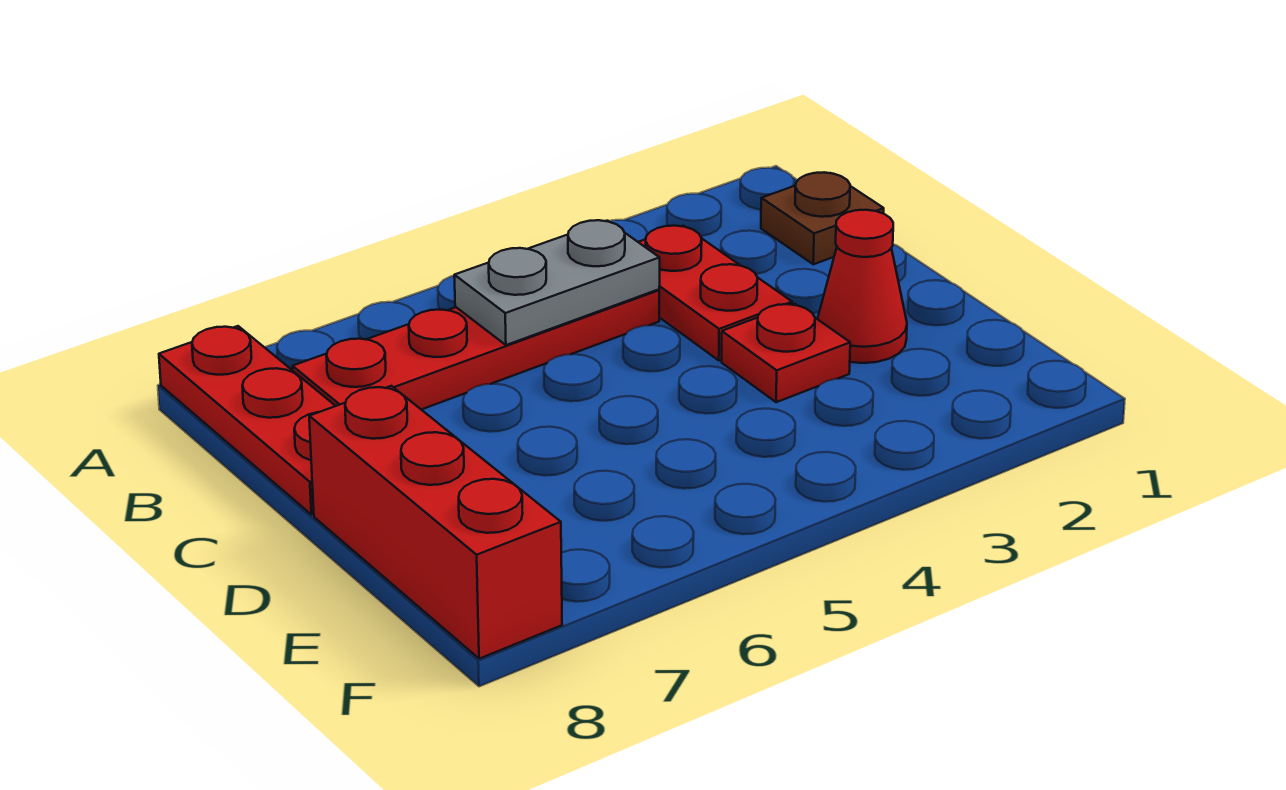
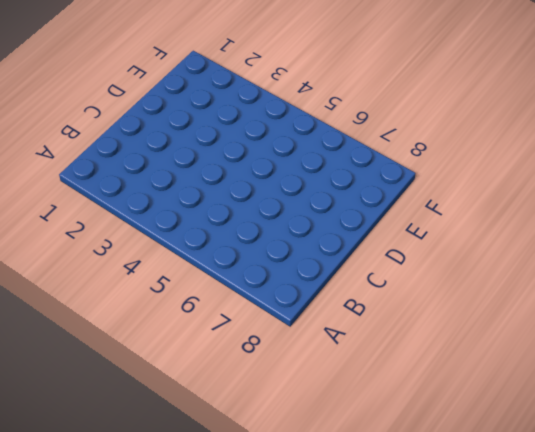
none -> red 1x3 plate [159,326,335,515]
none -> brown 1x1 plate [761,172,884,264]

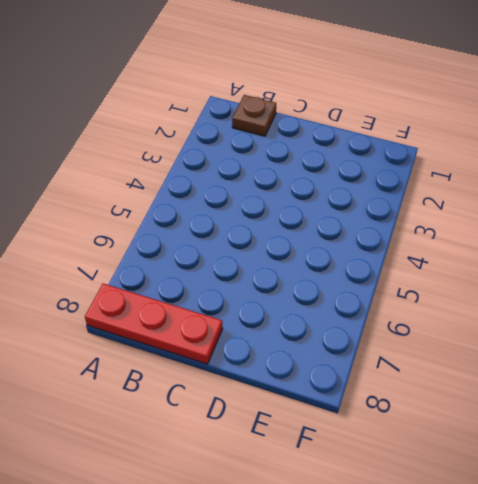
none -> red 1x2 plate [639,226,792,360]
none -> red 1x4 plate [293,289,659,410]

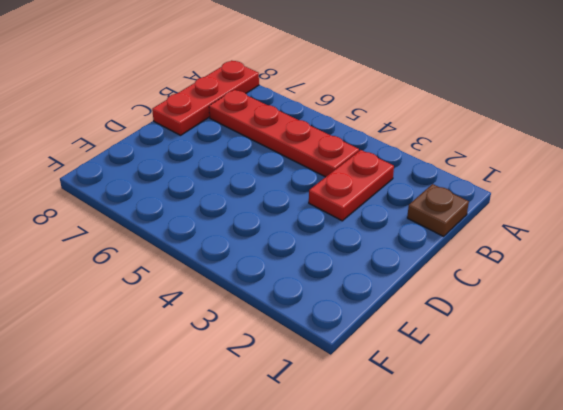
none -> red 1x1 cone [818,210,907,363]
none -> red 1x1 plate [722,304,850,402]

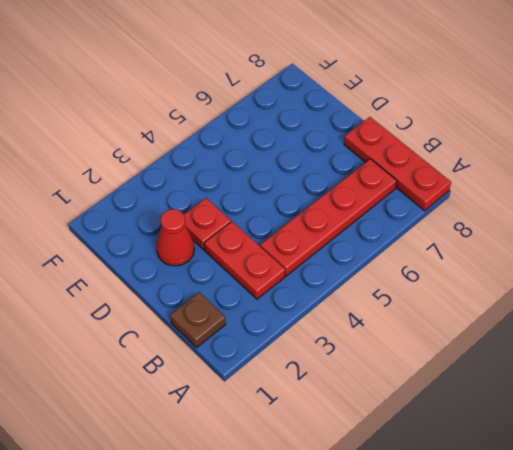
none -> red 1x3 brick [309,386,562,659]
none -> grey 1x2 plate [454,220,660,345]

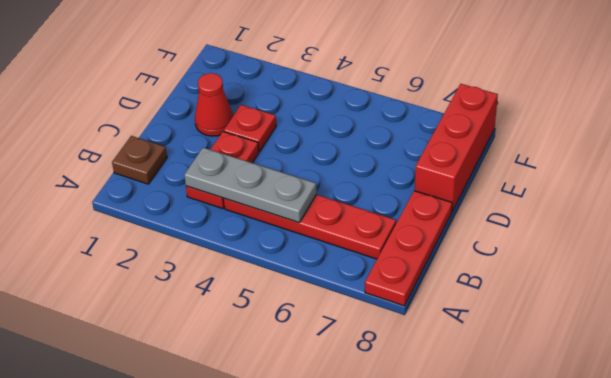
grey 1x3 plate [184,148,317,223] -> grey 1x2 plate [454,220,660,345]

